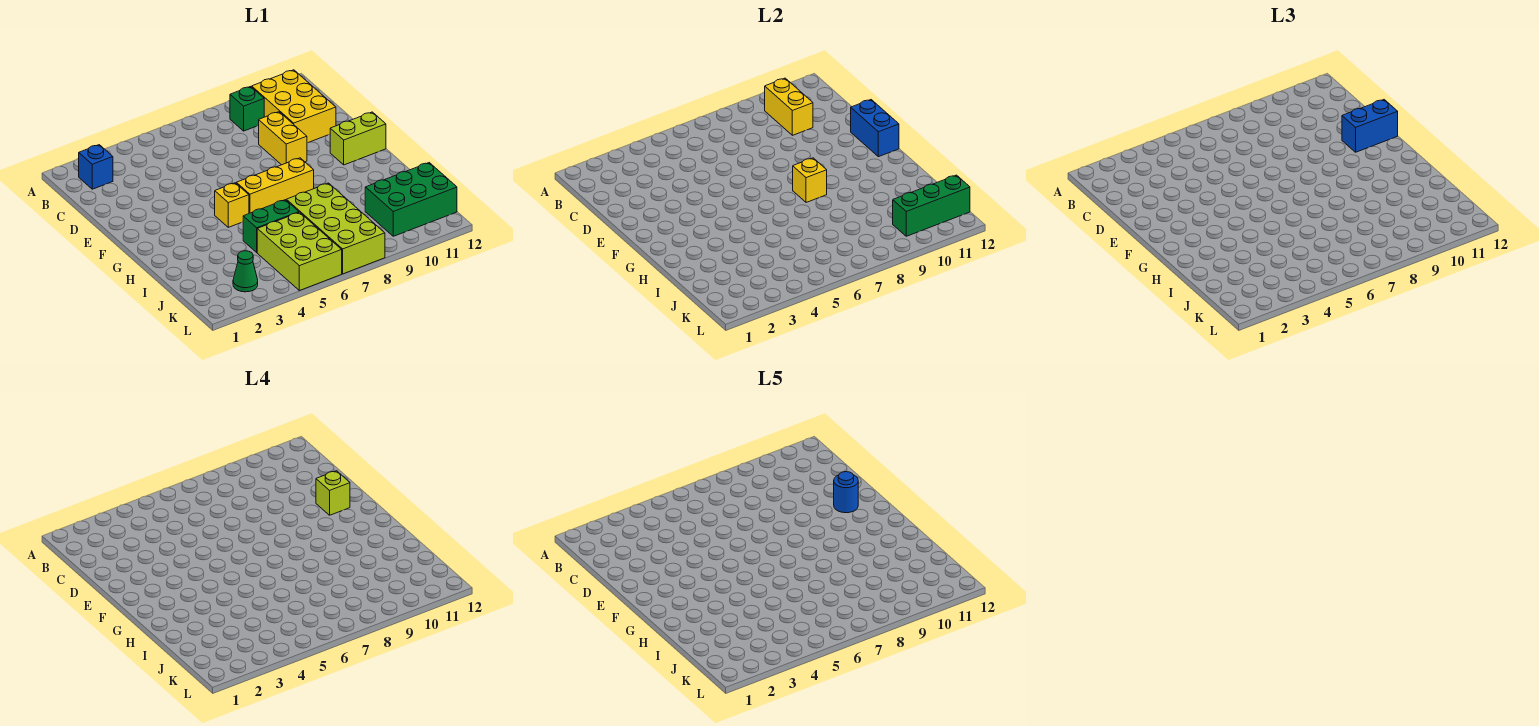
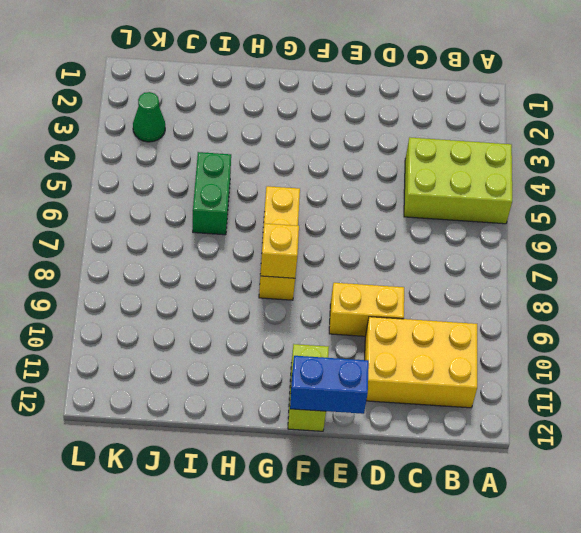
lime 2x3 brick [404,137,512,224] -> lime 2x3 brick moved to [257,212,342,291]
none -> blue 1x1 brick [79,145,113,189]
none -> green 1x1 brick [230,87,264,131]
none -> yellow 1x1 brick [215,183,249,227]

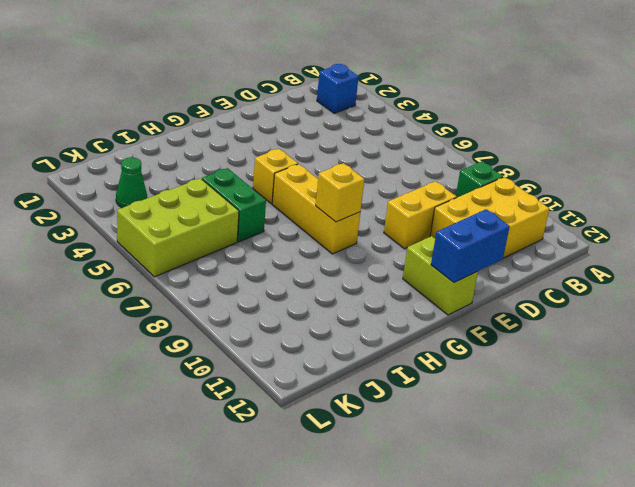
none -> lime 2x4 brick [286,183,385,274]
none -> green 2x3 brick [365,163,457,236]
none -> yellow 1x2 brick [765,78,813,135]

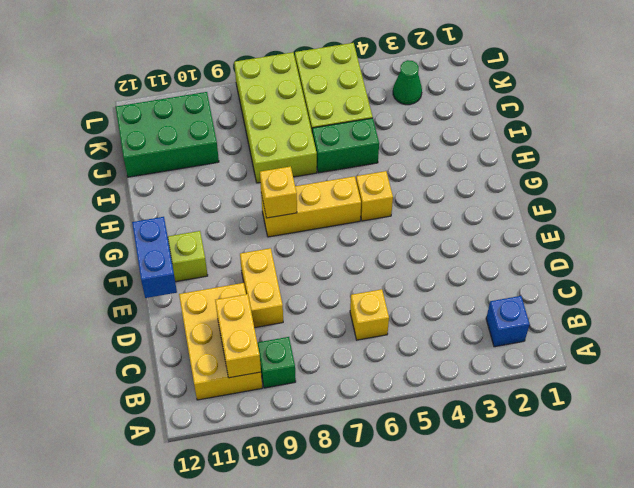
yellow 1x1 brick [350,289,389,340] -> none
none -> green 1x3 brick [893,175,970,236]
none -> blue 1x2 brick [1342,100,1398,152]
none -> lime 1x1 brick [316,471,350,515]

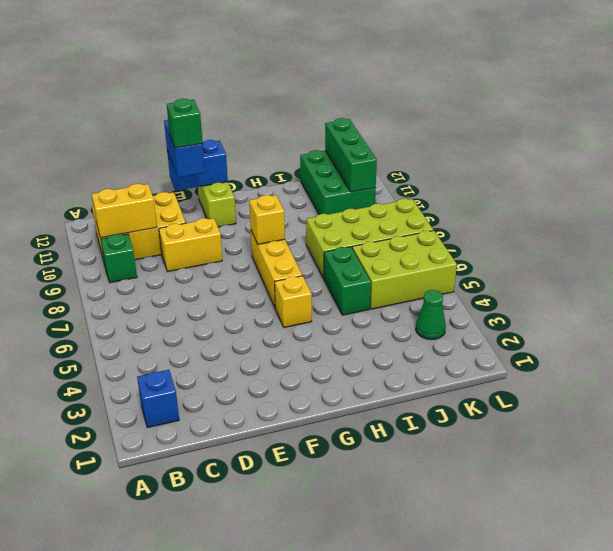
green 1x1 brick [167,99,203,148] -> lime 1x1 brick [316,471,350,515]
none -> blue 1x1 round brick [834,472,858,513]

